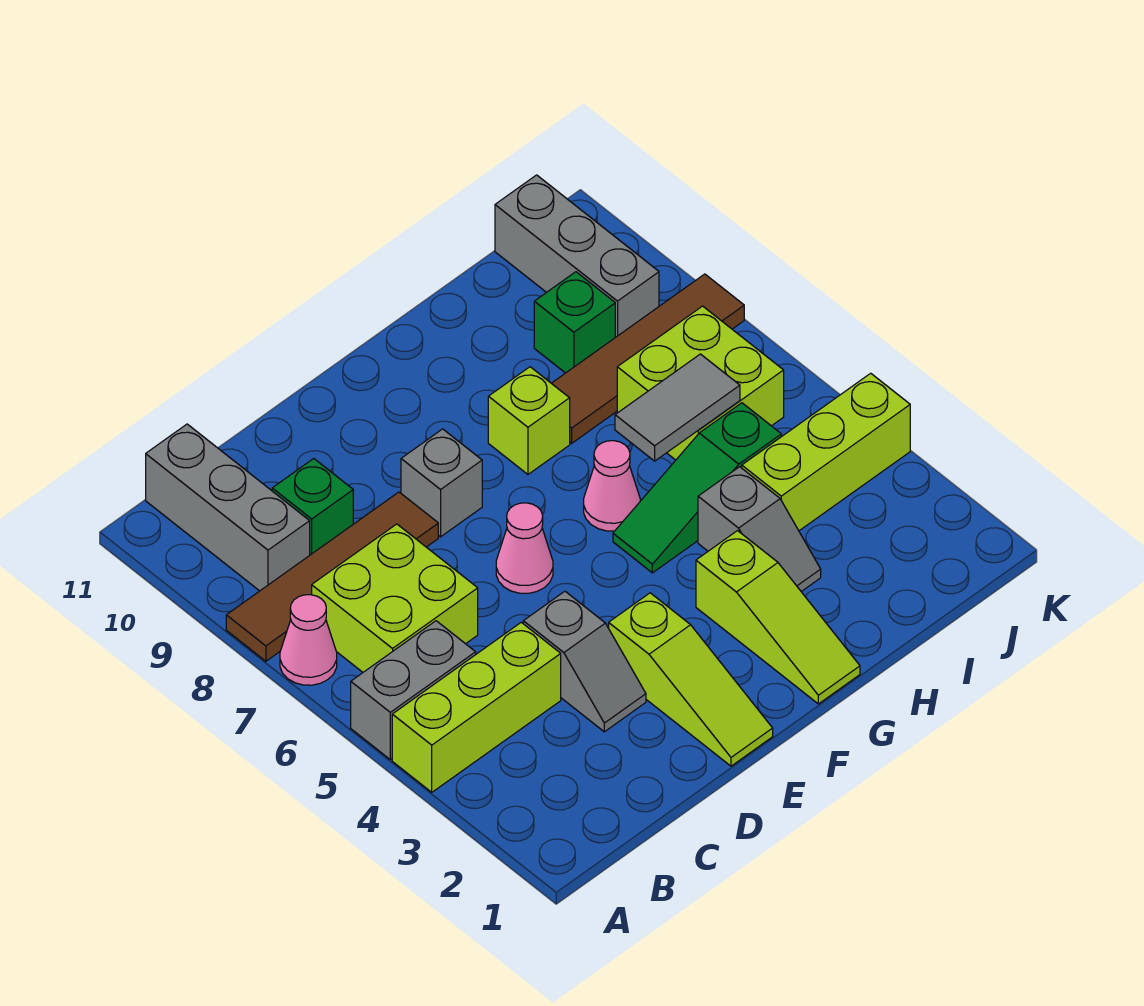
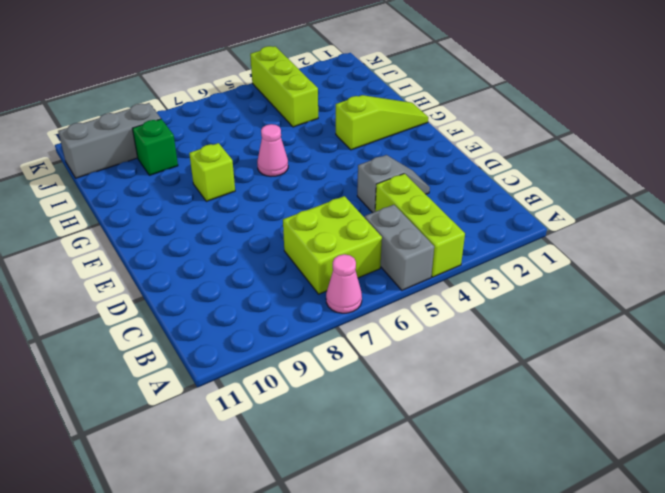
none -> brown 1x4 tile [226,492,438,661]
none -> grey 1x3 brick [146,424,310,591]
none -> green 1x1 brick [272,459,353,555]

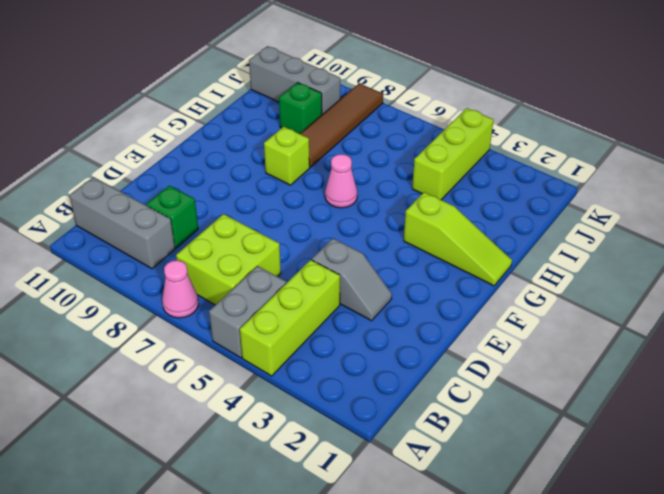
none -> brown 1x4 tile [226,492,438,661]
none -> lime 1x3 slope [609,593,773,766]
none -> pink 1x1 cone [496,503,553,593]

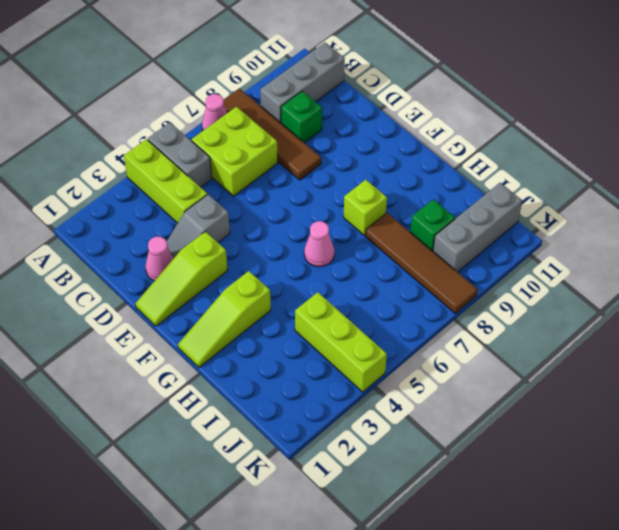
pink 1x1 cone [145,237,174,281] -> pink 1x1 cone moved to [496,503,553,593]
none -> grey 1x1 brick [401,429,482,537]
none -> green 1x3 slope [613,403,781,573]
none -> grey 1x2 slope [698,467,821,592]

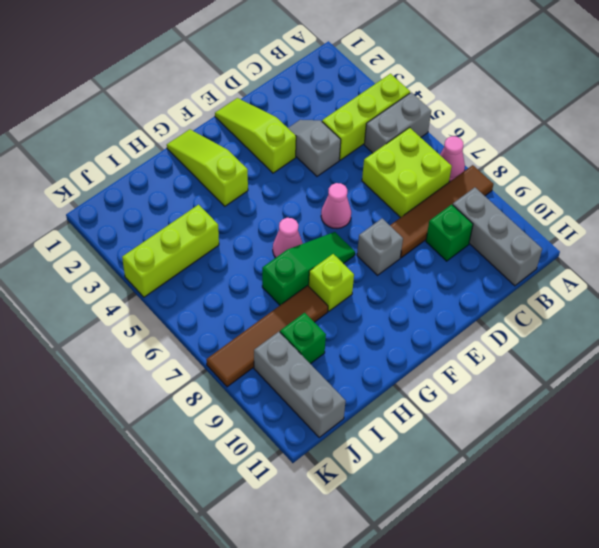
green 1x3 slope [262,232,355,305] -> green 1x3 slope moved to [613,403,781,573]
none -> grey 1x2 slope [698,467,821,592]
none -> lime 2x2 brick [617,306,784,460]
none -> grey 1x2 tile [615,354,740,461]

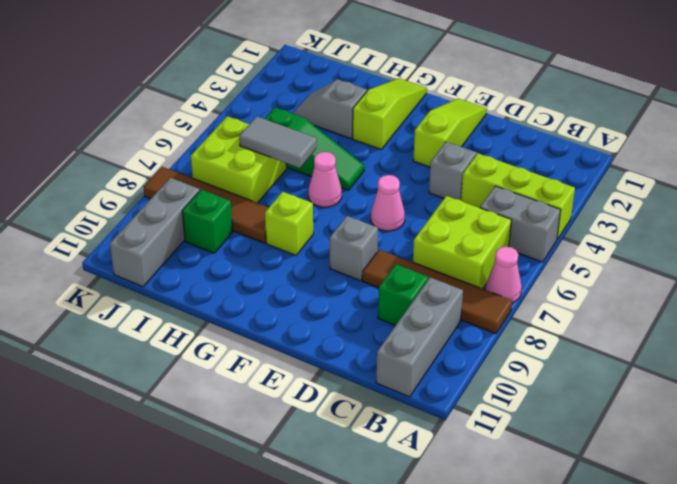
grey 1x2 slope [294,79,367,139] -> grey 1x2 slope turned to [698,467,821,592]
none -> lime 1x3 brick [742,373,910,531]

